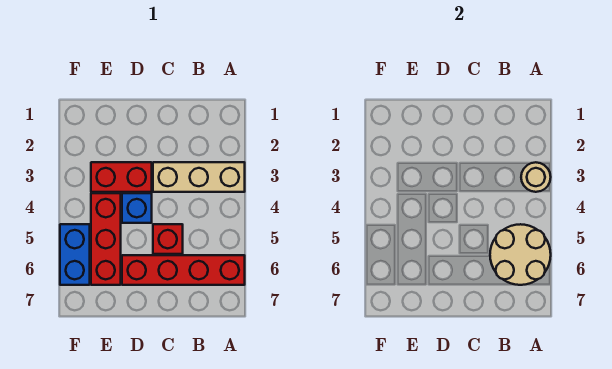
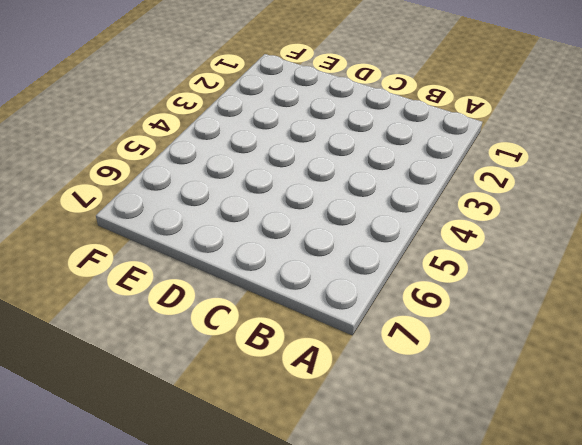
none -> tan 1x3 brick [153,162,245,192]
none -> red 1x4 brick [122,255,245,285]

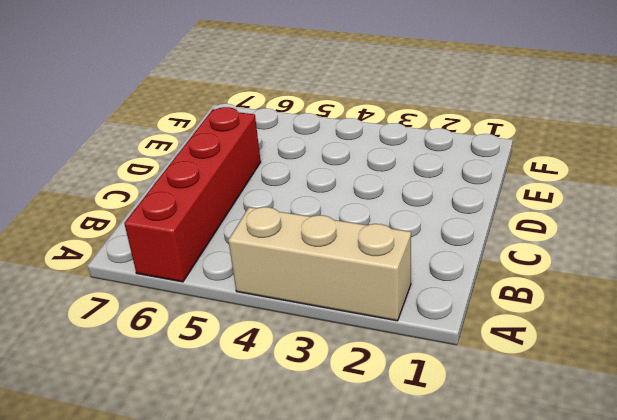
tan 1x3 brick [228,207,411,321] -> tan 1x3 brick turned to [153,162,245,192]
none -> red 1x1 brick [153,224,183,254]
none -> red 1x2 brick [91,162,152,192]

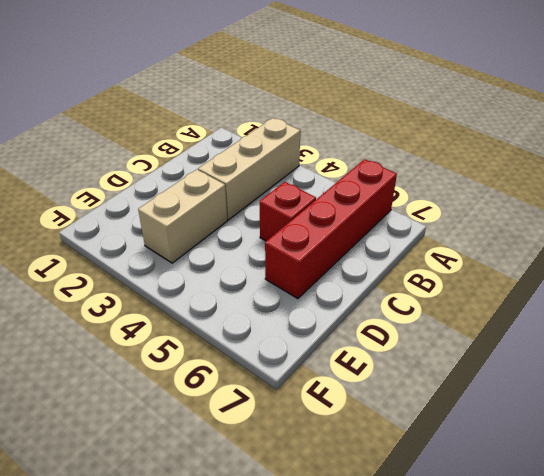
tan 1x2 brick [138,169,227,263] -> red 1x2 brick [91,162,152,192]
none -> blue 1x1 brick [122,193,152,223]
none -> red 1x3 brick [91,193,121,285]

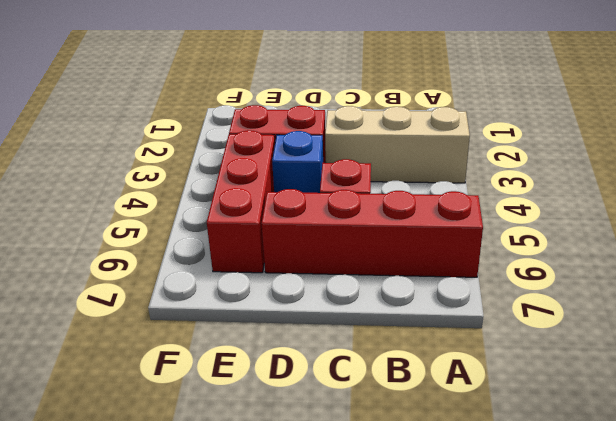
none -> blue 1x2 brick [60,224,90,285]
none -> tan 1x1 round brick [521,162,551,192]

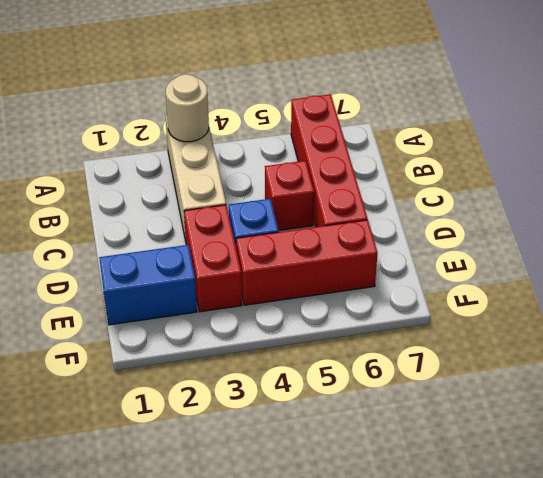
blue 1x2 brick [99,245,197,325] -> blue 1x2 brick moved to [60,224,90,285]
none -> tan 2x2 round brick [490,224,551,285]

